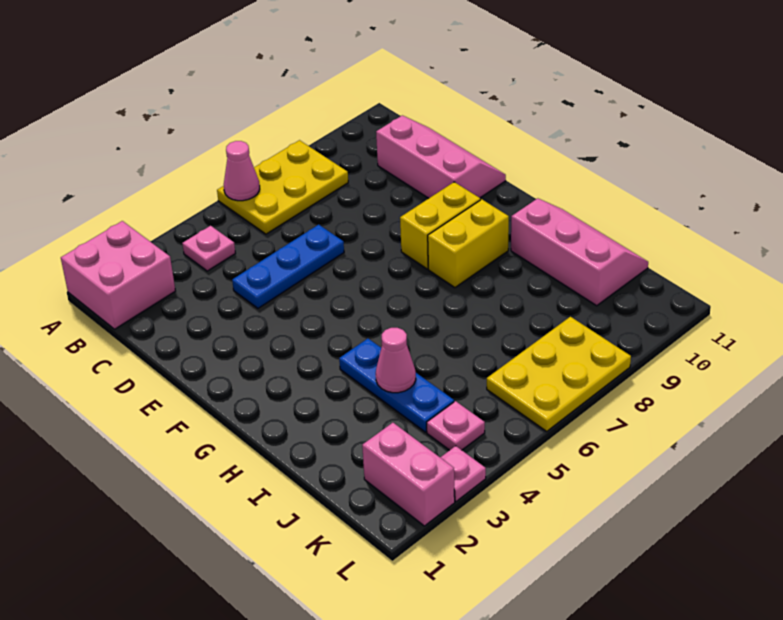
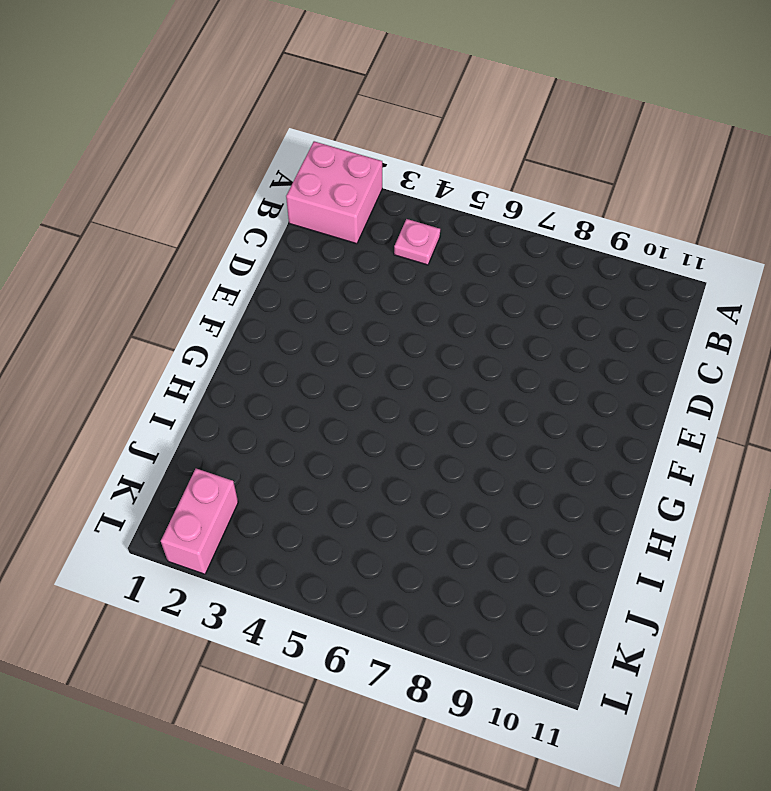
none -> yellow 2x3 plate [217,140,348,234]
none -> pink 2x3 slope [376,115,506,198]
none -> blue 1x3 plate [232,224,344,308]

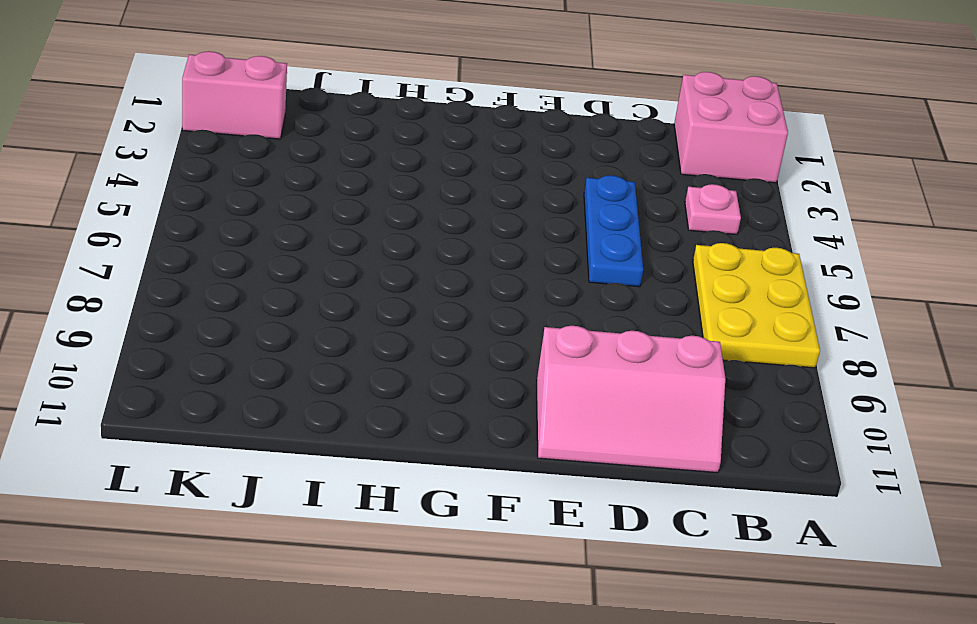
none -> yellow 1x2 brick [400,182,480,269]
none -> yellow 1x2 brick [428,199,509,288]
none -> blue 1x3 plate [339,339,454,432]

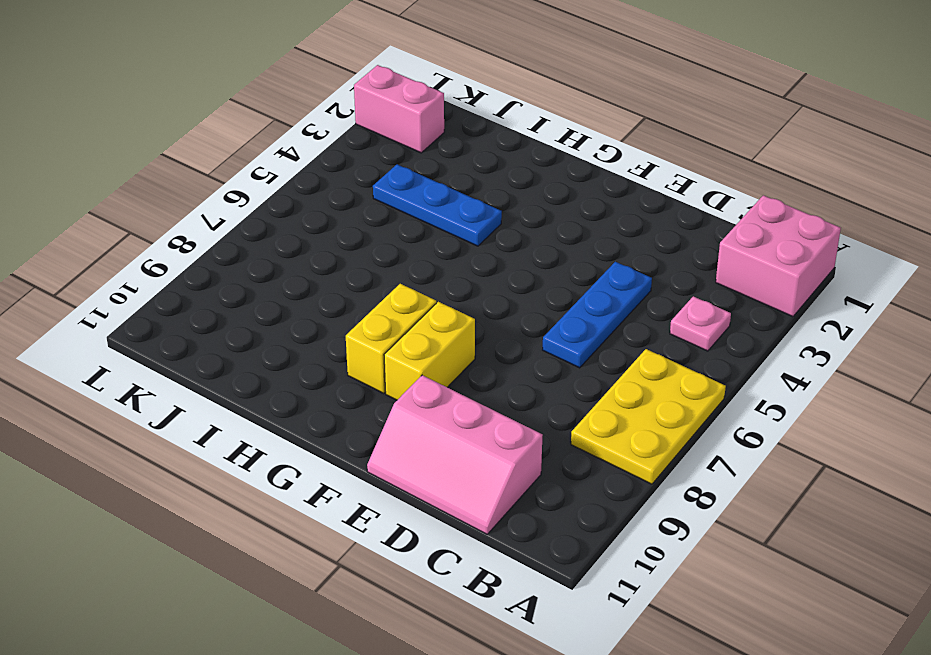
none -> pink 2x3 slope [511,198,648,306]
none -> pink 1x1 plate [427,401,485,450]
none -> yellow 2x3 plate [487,317,631,431]

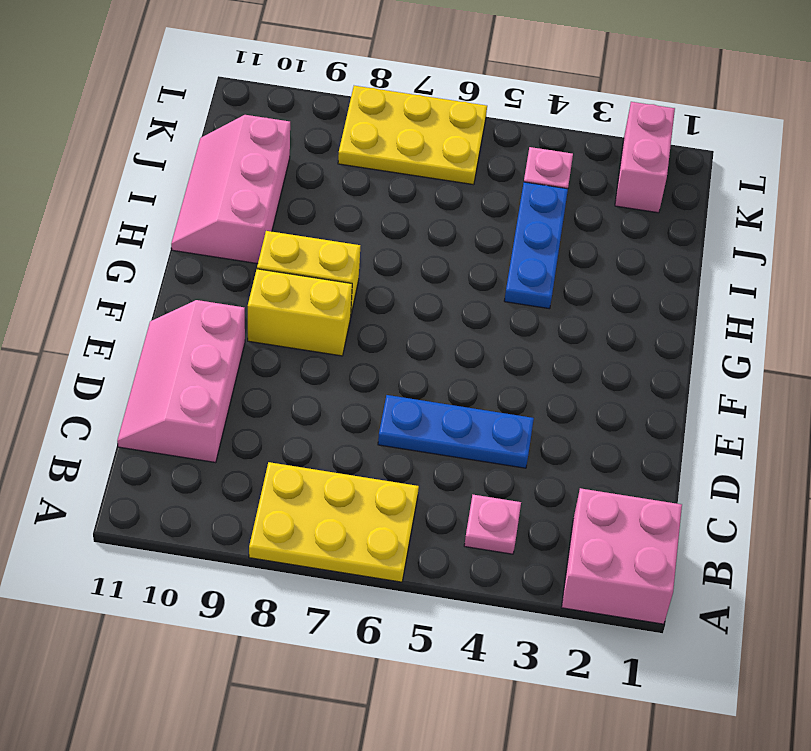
none -> pink 1x1 plate [440,446,486,501]
none -> pink 1x1 cone [224,141,260,201]
none -> pink 1x1 cone [376,328,416,393]

